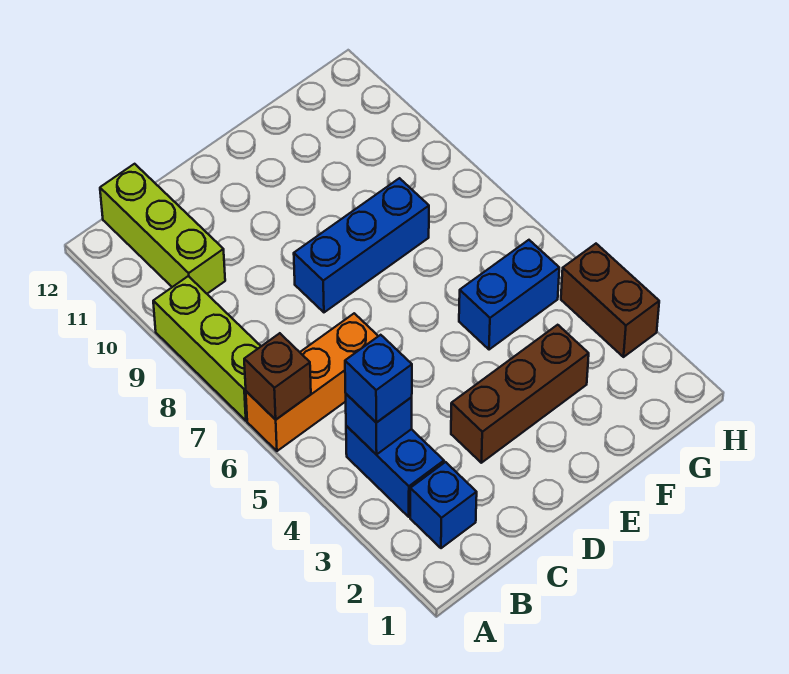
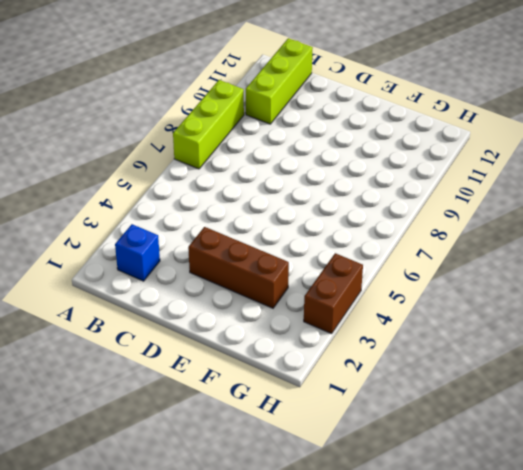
none -> orange 1x3 brick [246,313,378,451]
none -> blue 1x2 brick [346,426,444,517]
none -> blue 1x3 brick [294,178,429,312]

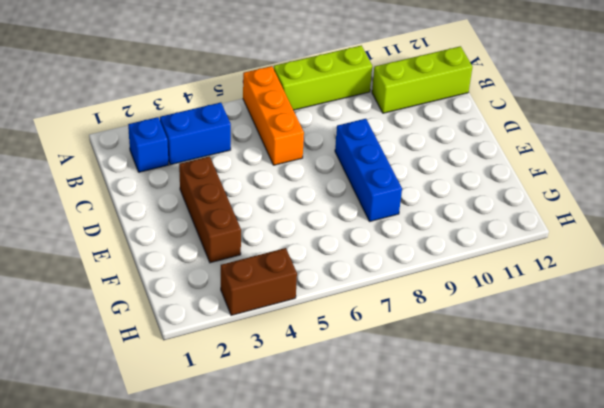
none -> blue 1x2 brick [459,240,559,350]
none -> brown 1x1 brick [244,333,311,420]
none -> blue 1x1 brick [346,394,412,455]

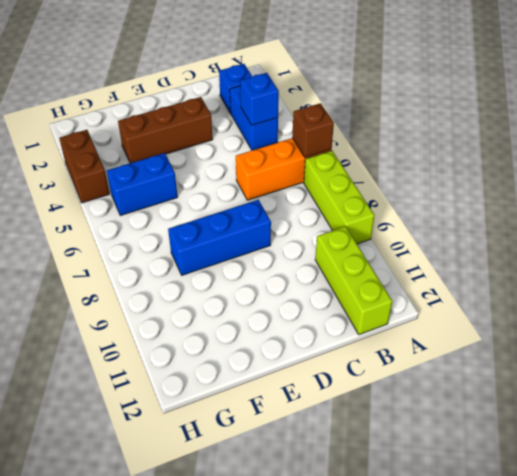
none -> blue 1x1 brick [345,335,412,423]

